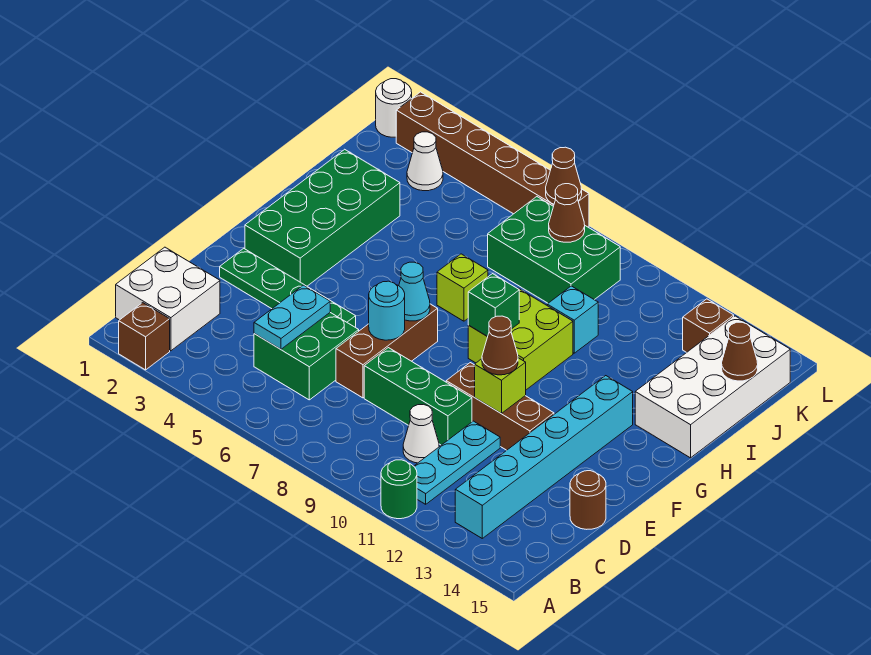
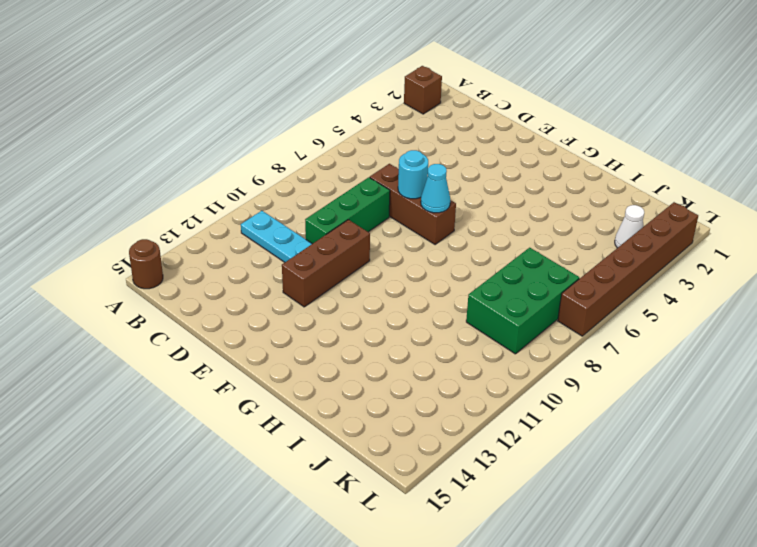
brown 1x1 round brick [129,239,163,289] -> brown 1x1 round brick moved to [570,471,606,529]
none -> green 1x1 round brick [381,460,417,519]
none -> white 2x2 brick [116,247,220,351]
none -> cyan 1x6 brick [455,376,633,538]
none -> green 2x2 brick [254,313,359,400]

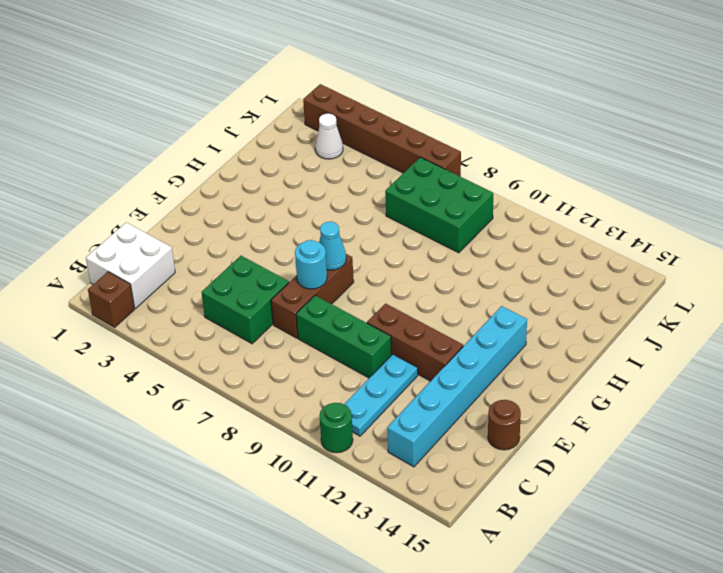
none -> white 1x1 cone [403,404,439,463]
none -> green 1x4 plate [220,248,356,327]
none -> green 2x4 brick [245,149,400,286]
none -> lime 2x2 brick [468,288,573,390]

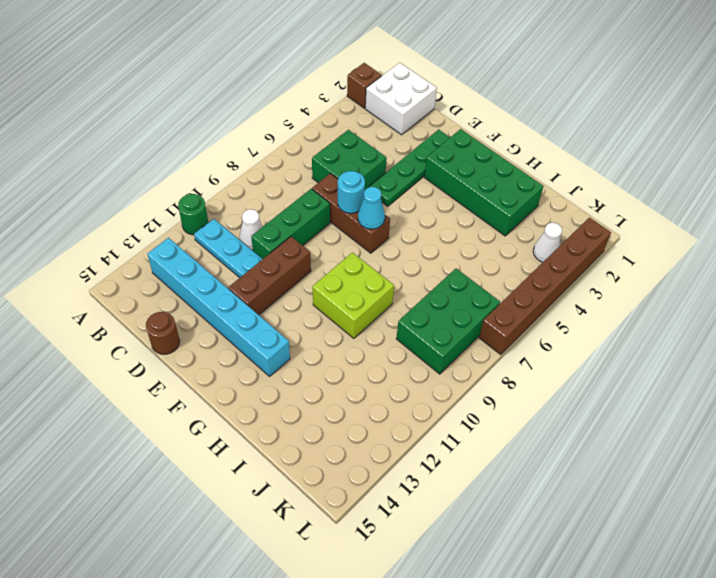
none -> lime 1x1 brick [437,254,488,321]
none -> white 2x4 brick [635,316,790,458]
none -> cyan 1x1 brick [547,286,598,353]
none -> brown 1x1 brick [683,299,734,353]

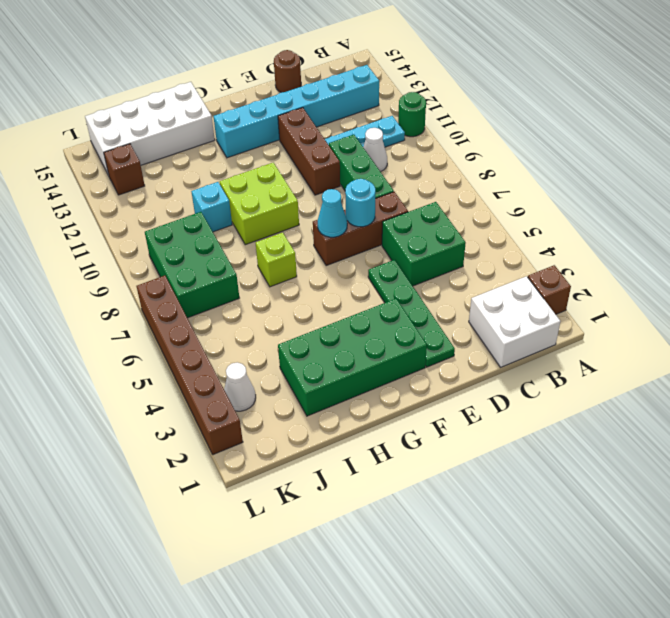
none -> white 1x1 round brick [376,79,412,137]
none -> cyan 1x2 plate [254,285,330,349]
none -> lime 1x1 brick [475,358,526,413]
none -> green 1x1 brick [468,274,519,336]

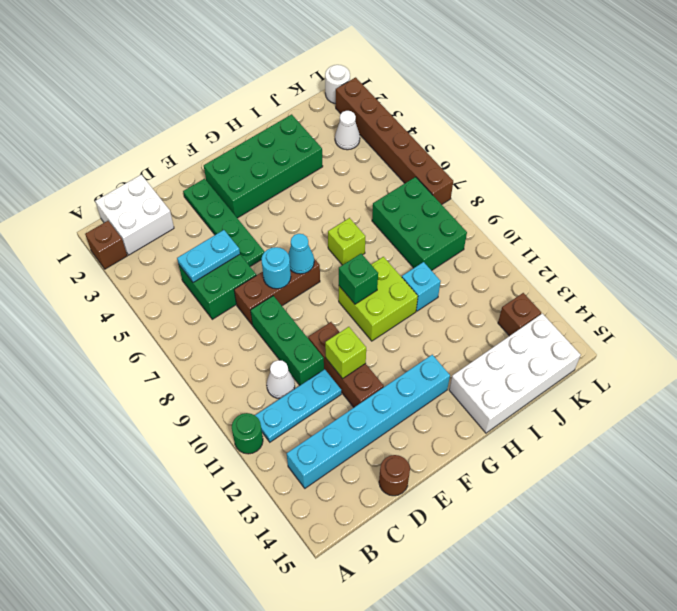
none -> brown 1x1 cone [722,322,758,381]
none -> brown 1x1 cone [549,184,585,242]
none -> brown 1x1 cone [546,147,582,204]
none -> brown 1x1 cone [482,316,518,375]

